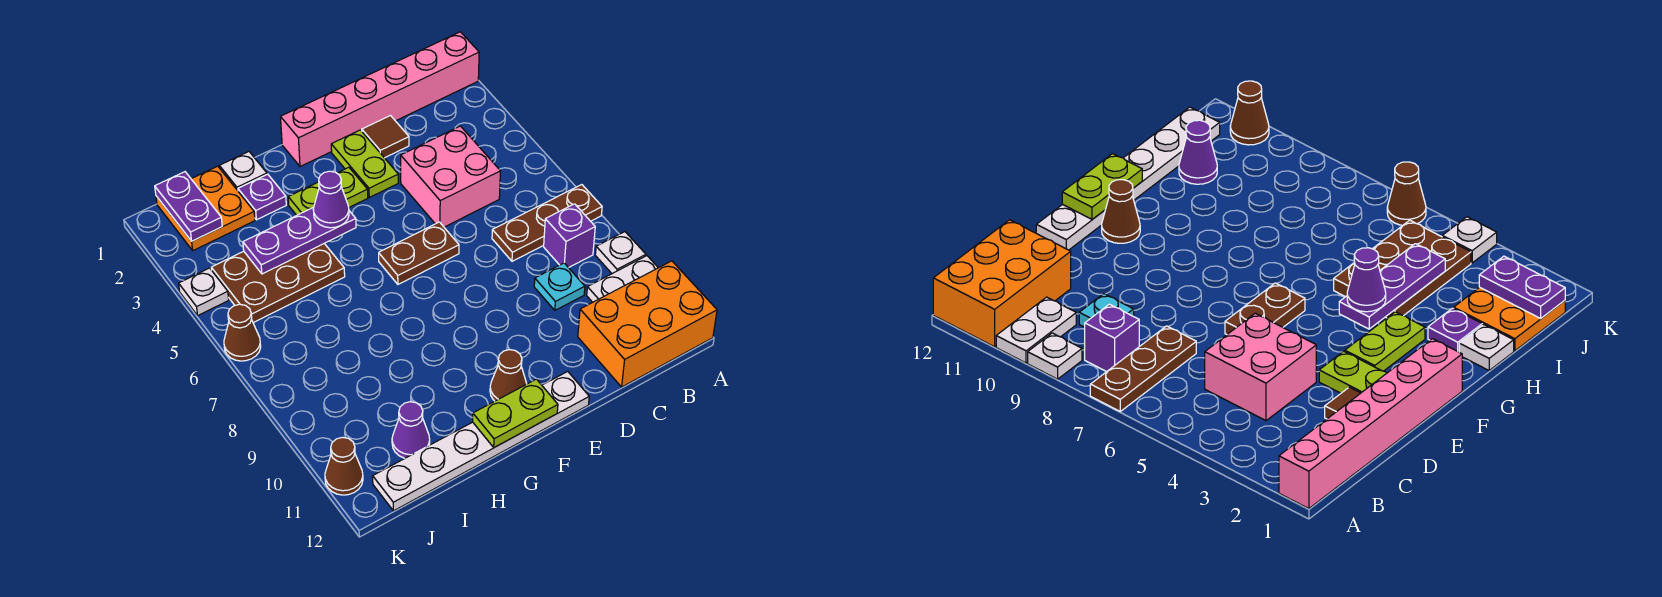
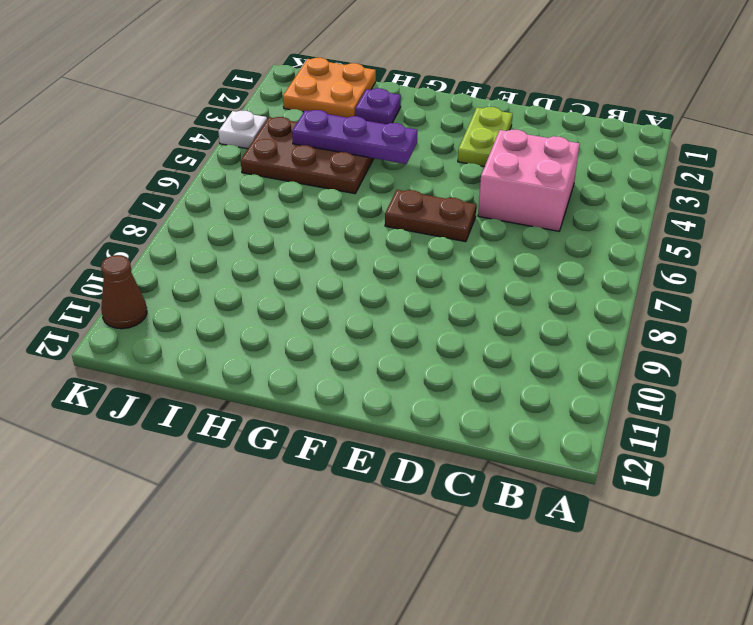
none -> pink 1x6 brick [281,32,479,167]
none -> brown 1x3 plate [492,185,602,261]
none -> white 1x1 plate [595,232,646,274]

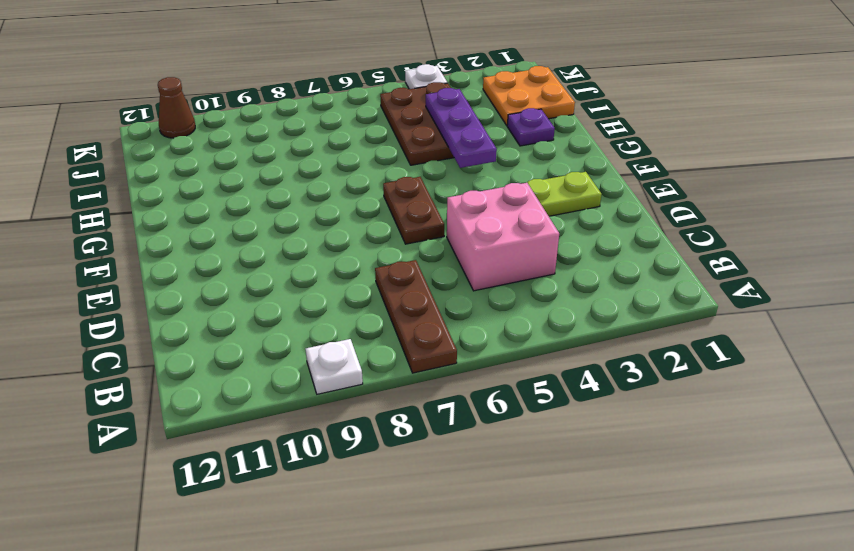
none -> pink 1x6 brick [281,32,479,167]
none -> white 1x2 plate [587,256,658,302]
none -> orange 2x3 brick [578,261,717,387]

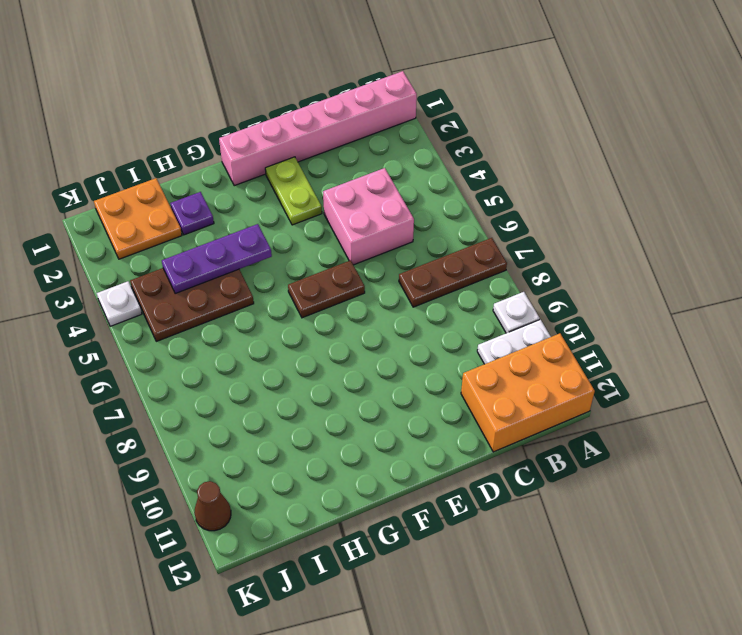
none -> purple 1x1 brick [544,204,595,268]
none -> cyan 1x1 plate [534,263,585,310]
none -> brown 1x1 tile [362,116,409,158]

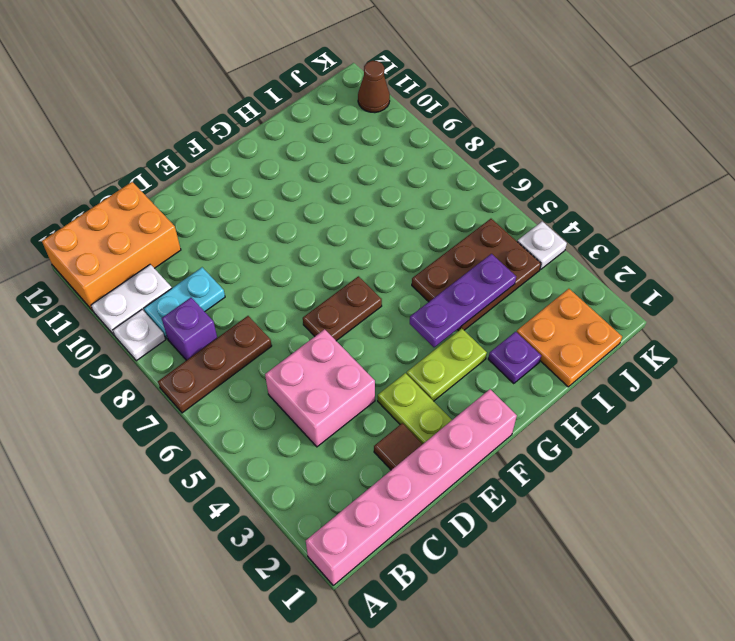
cyan 1x2 plate [144,267,225,339] -> cyan 1x1 plate [534,263,585,310]
none -> white 1x6 plate [373,371,589,511]
none -> brown 1x1 cone [490,350,527,401]
none -> white 1x1 plate [219,152,267,191]

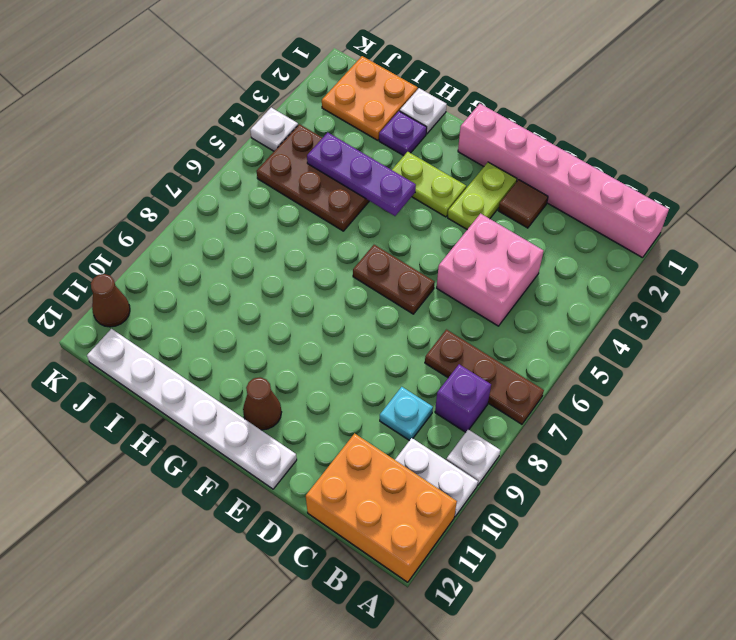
none -> purple 1x1 cone [392,402,430,458]
none -> brown 1x1 cone [224,304,261,361]
none -> lime 1x2 plate [473,379,558,447]

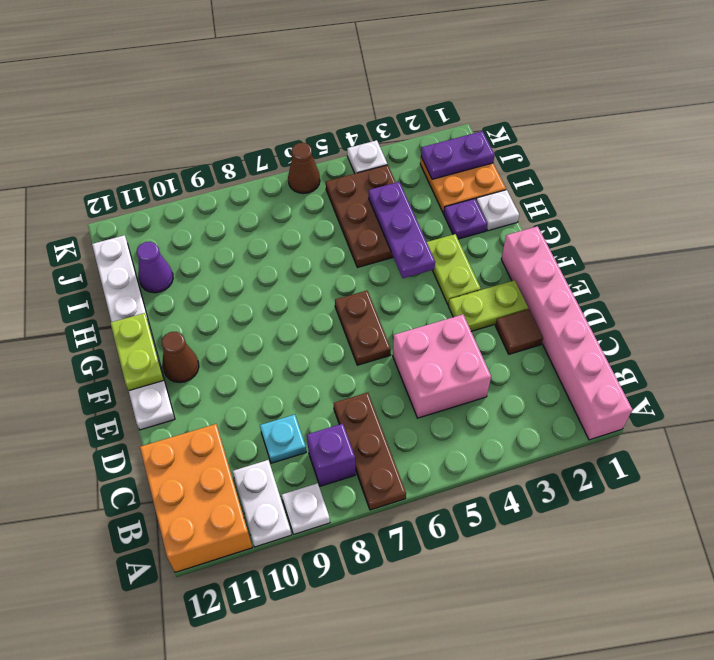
none -> brown 1x1 cone [325,437,363,495]
none -> purple 1x1 cone [313,171,349,228]

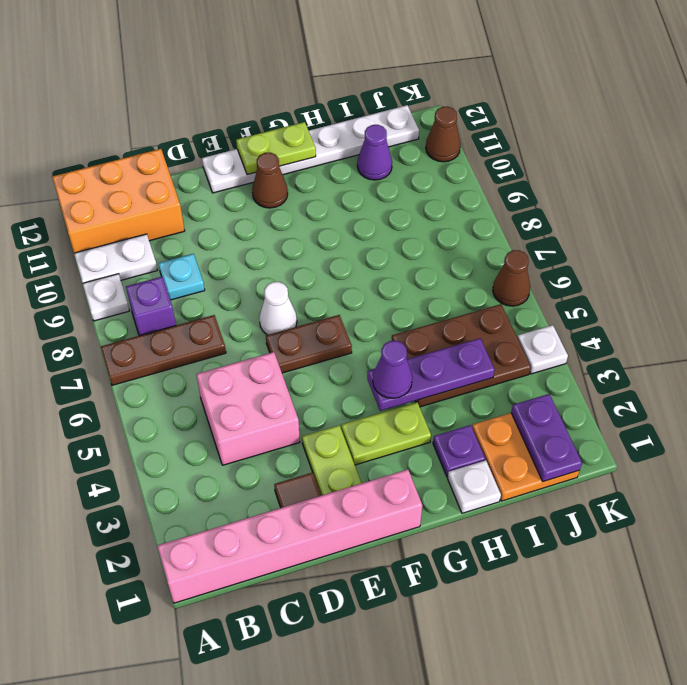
white 1x1 cone [259,282,297,335] -> none

